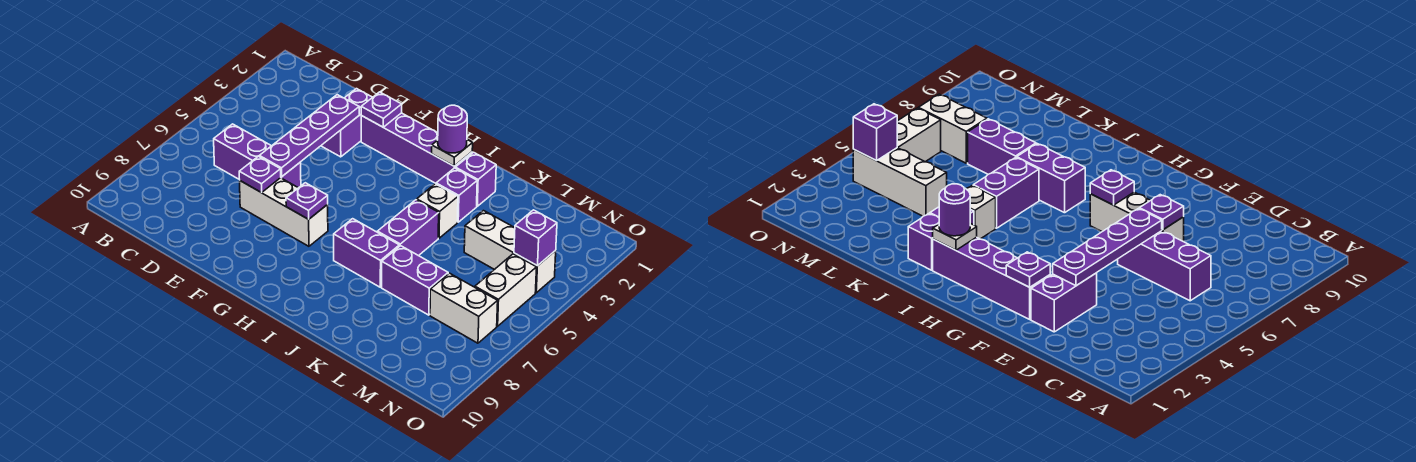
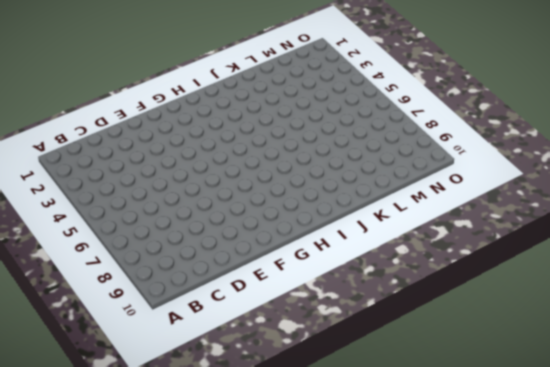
none -> purple 1x3 brick [214,124,301,188]
none -> purple 1x2 brick [321,89,372,157]
none -> white 1x3 brick [240,178,328,246]

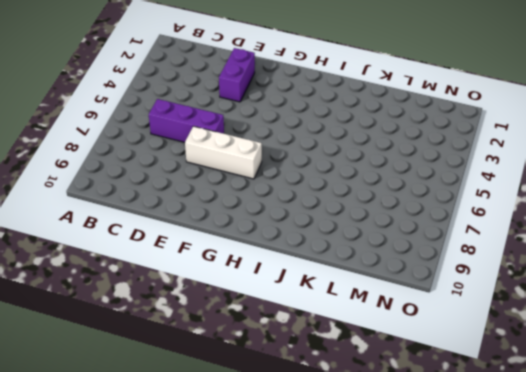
none -> purple 1x4 brick [361,113,472,183]
none -> purple 1x2 brick [334,219,399,287]
none -> purple 1x1 brick [455,152,496,206]

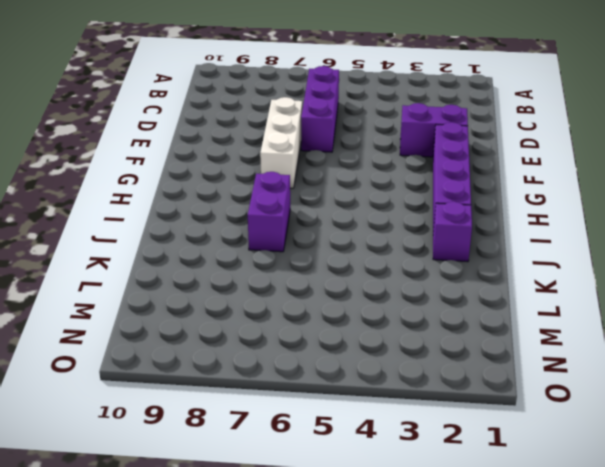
none -> purple 1x1 brick [436,168,477,222]
none -> white 1x1 brick [417,184,458,238]
none -> purple 1x2 brick [377,200,439,256]

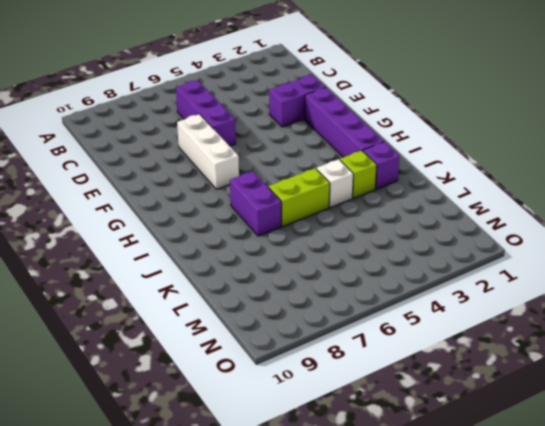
lime 1x1 brick [340,151,377,198] -> purple 1x1 brick [436,168,477,222]
lime 1x2 brick [269,168,330,226] -> purple 1x2 brick [377,200,439,256]
none -> purple 1x2 brick [382,246,448,315]
none -> white 1x3 brick [464,211,556,293]
none -> white 1x2 brick [430,273,498,343]

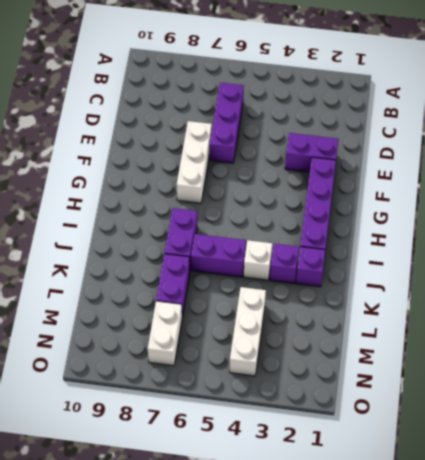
none -> white 1x2 brick [475,254,537,326]
none -> purple 1x4 plate [259,95,359,177]
none -> purple 1x1 plate [239,156,281,193]

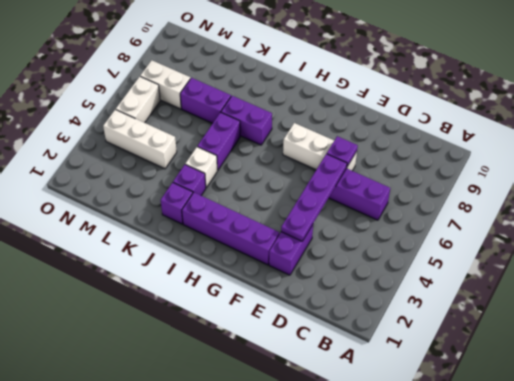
none -> purple 1x1 plate [361,92,402,127]
none -> purple 1x1 plate [286,183,328,219]
none -> white 1x1 plate [432,140,473,166]

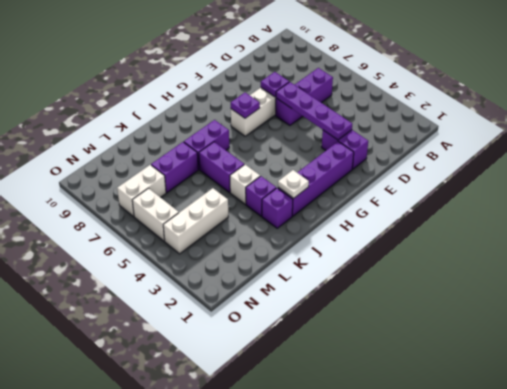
none -> purple 1x1 plate [361,92,402,127]
none -> purple 1x1 brick [514,210,557,266]
none -> purple 1x1 round brick [438,105,467,153]

